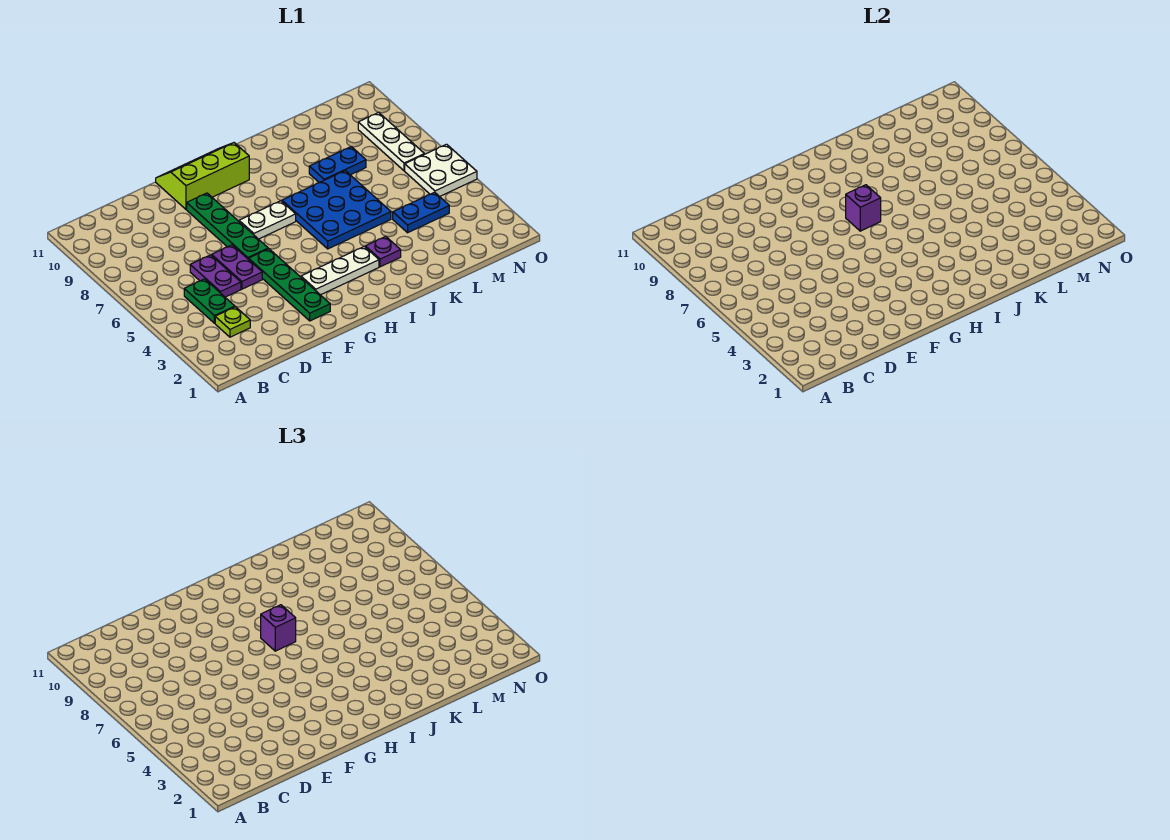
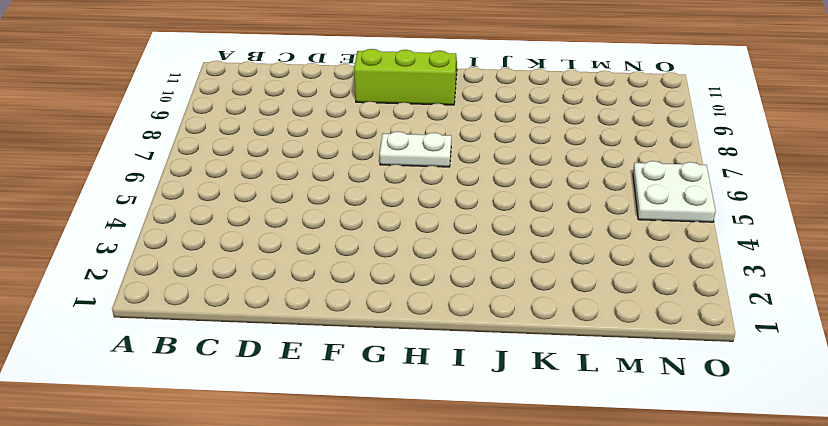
none -> lime 1x1 plate [215,307,250,337]
none -> green 1x2 plate [184,279,235,323]
none -> purple 1x2 plate [190,255,241,297]

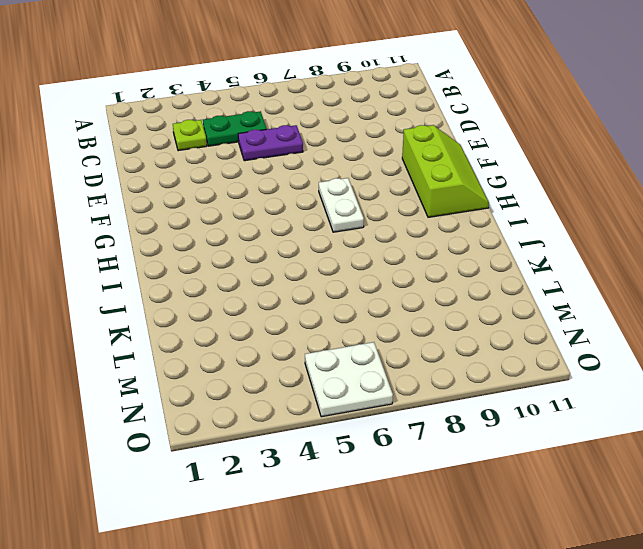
none -> purple 1x2 plate [212,245,262,289]
none -> green 1x4 plate [249,249,330,321]
none -> green 1x4 plate [187,193,268,260]

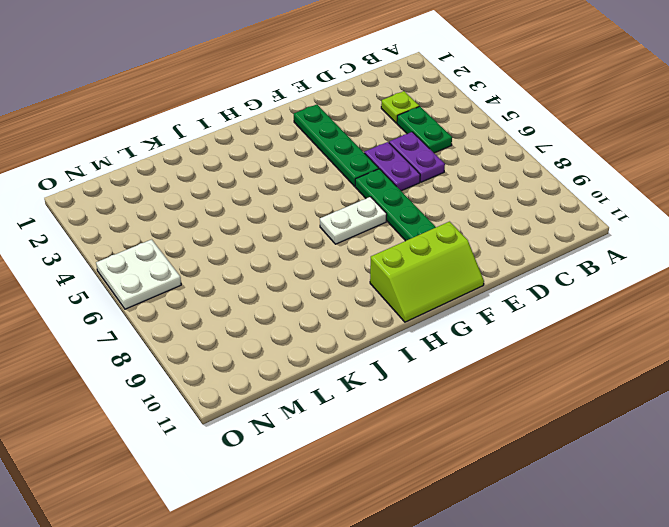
none -> white 1x3 plate [301,246,379,295]
none -> blue 3x3 plate [282,171,391,249]
none -> purple 1x1 plate [365,236,401,267]

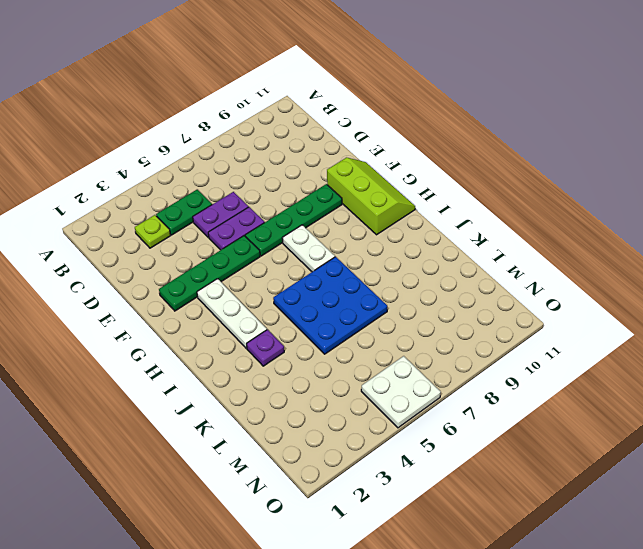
none -> blue 1x2 plate [309,147,366,183]
none -> blue 1x2 plate [393,192,449,233]
none -> white 1x3 plate [358,112,424,171]

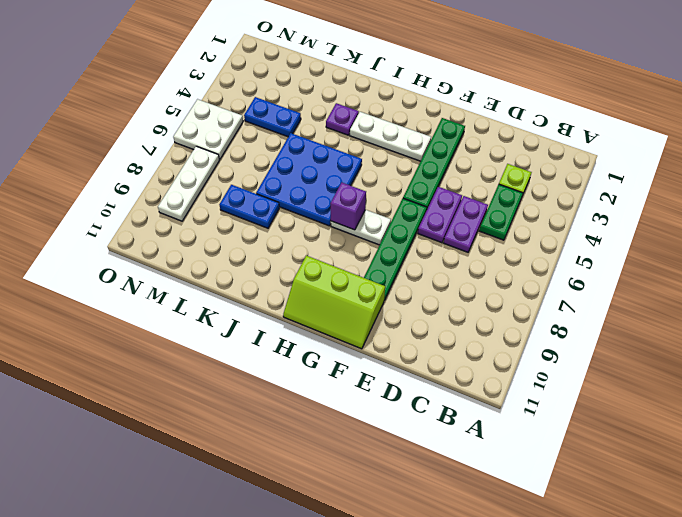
none -> purple 1x1 brick [261,605,296,651]

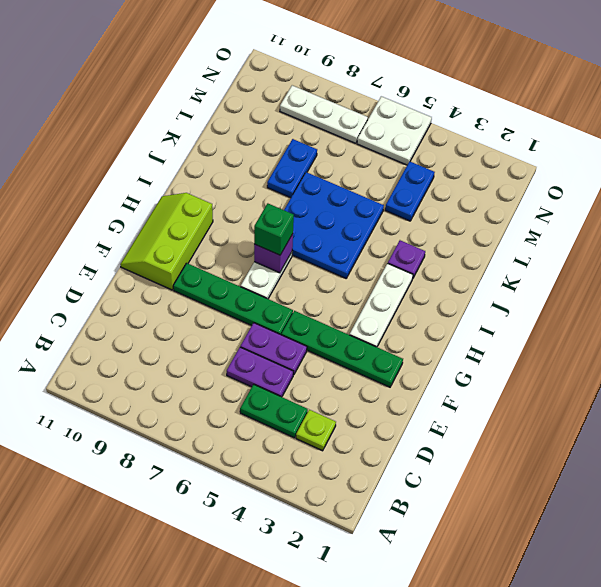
green 1x1 brick [254,203,294,255] -> purple 1x1 brick [261,605,296,651]

